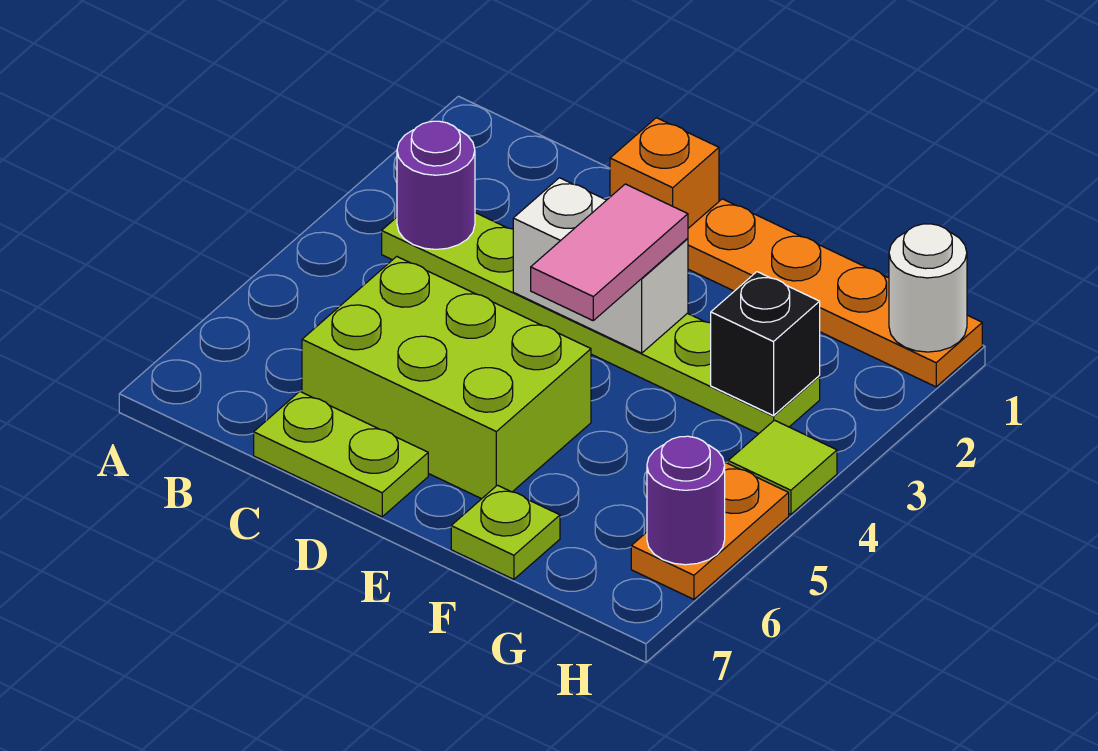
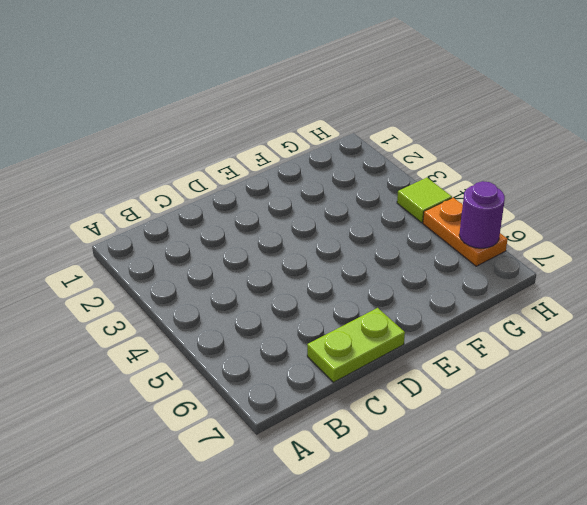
none -> lime 1x6 plate [382,213,820,434]
none -> lime 2x3 brick [302,256,591,499]
none -> orange 1x1 brick [610,118,719,228]

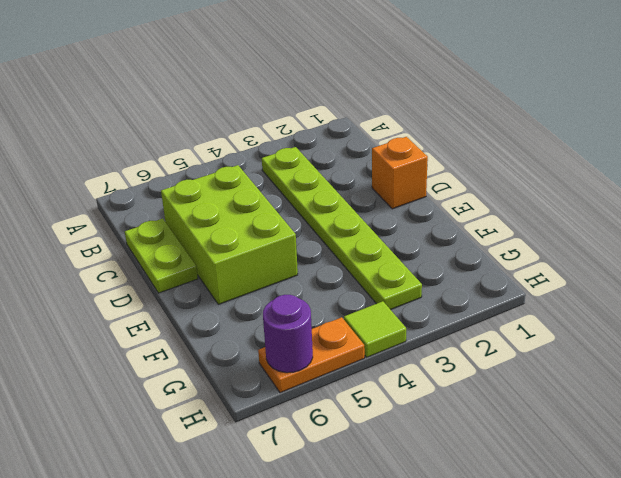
none -> orange 1x4 plate [688,199,982,387]
none -> lime 1x1 plate [451,485,560,579]
none -> purple 1x1 round brick [397,121,475,249]

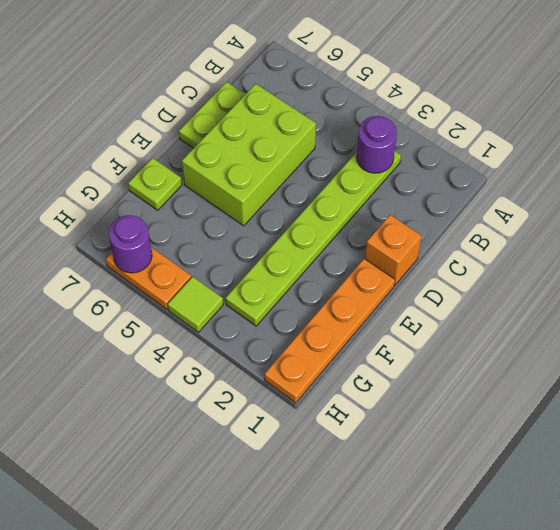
none -> white 1x2 brick [513,178,688,353]
none -> black 1x1 brick [711,272,820,416]
none -> white 1x1 round brick [889,224,967,352]

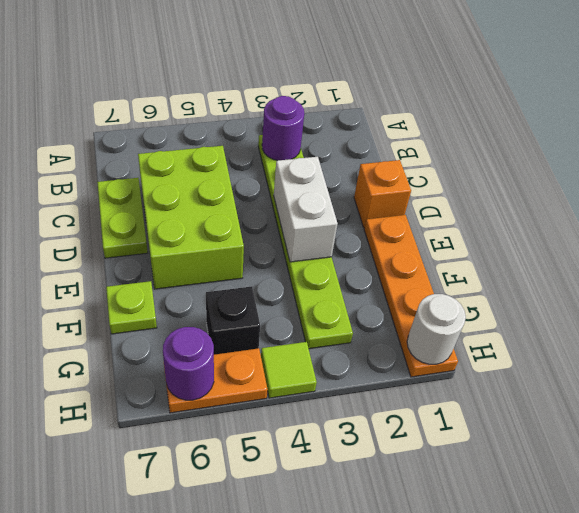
black 1x1 brick [206,286,260,355] -> black 1x1 brick moved to [711,272,820,416]
none -> pink 1x2 tile [531,184,688,320]

